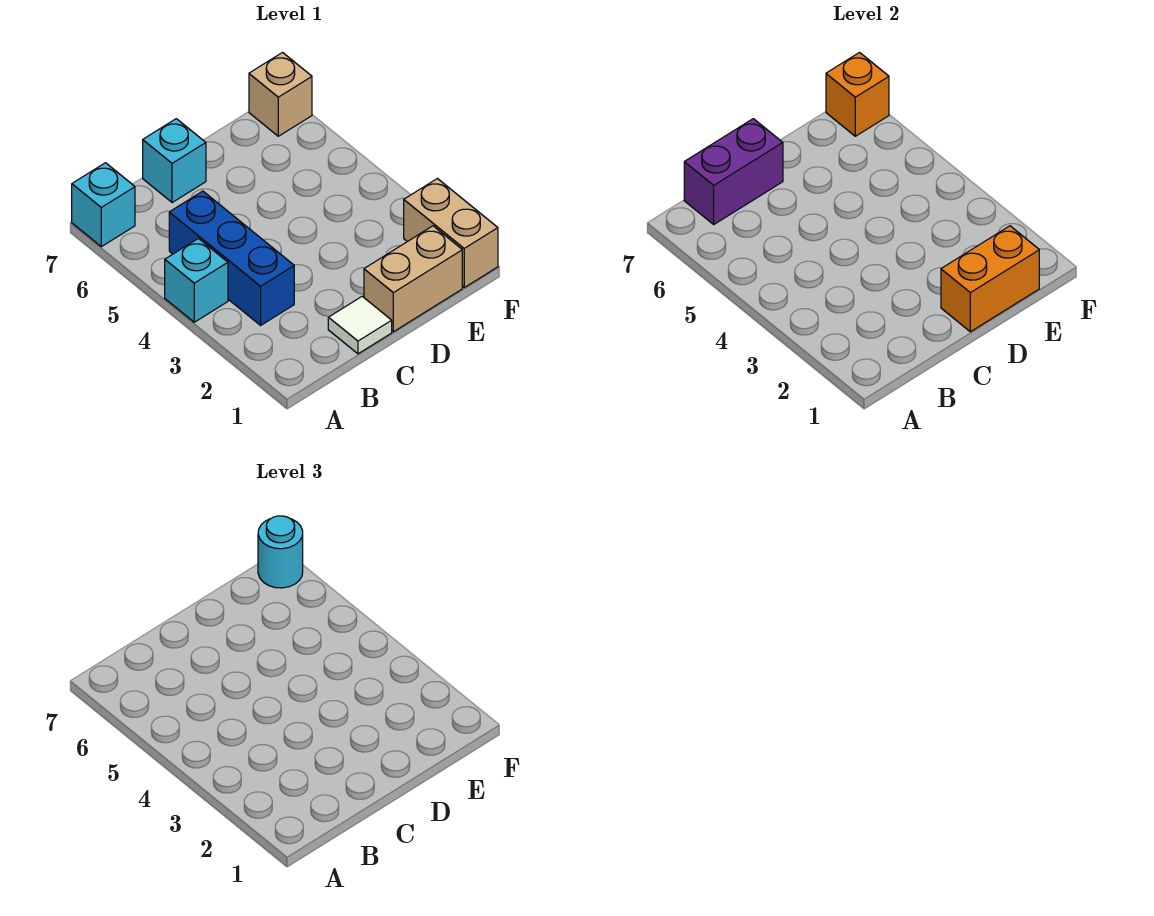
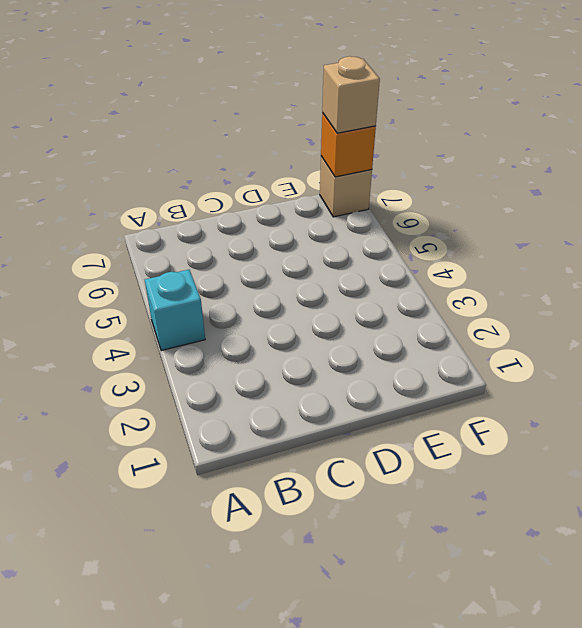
tan 1x1 brick [322,56,380,133] -> cyan 1x1 round brick [258,516,303,588]
none -> cyan 1x1 brick [72,163,135,247]
none -> blue 1x3 brick [169,191,294,325]
none -> white 1x1 tile [328,296,392,354]

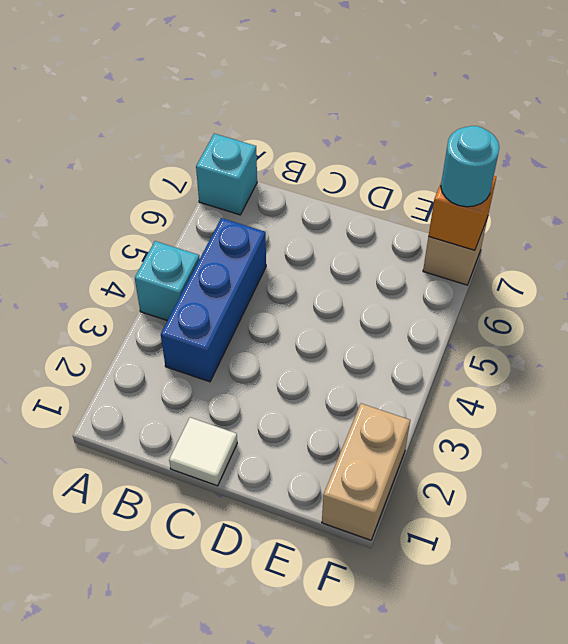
none -> cyan 1x1 brick [143,119,206,203]
none -> tan 1x2 brick [364,226,462,332]
none -> purple 1x2 brick [684,119,783,224]

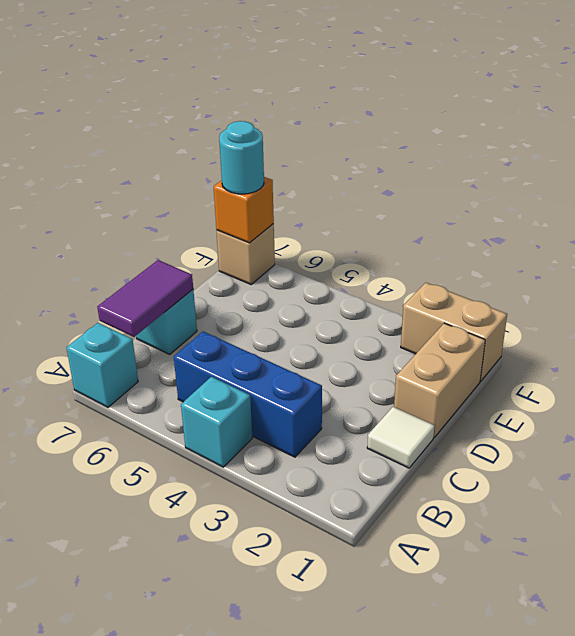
purple 1x2 tile [97,260,193,337] -> purple 1x2 brick [684,119,783,224]
none -> orange 1x2 brick [941,226,1039,332]

